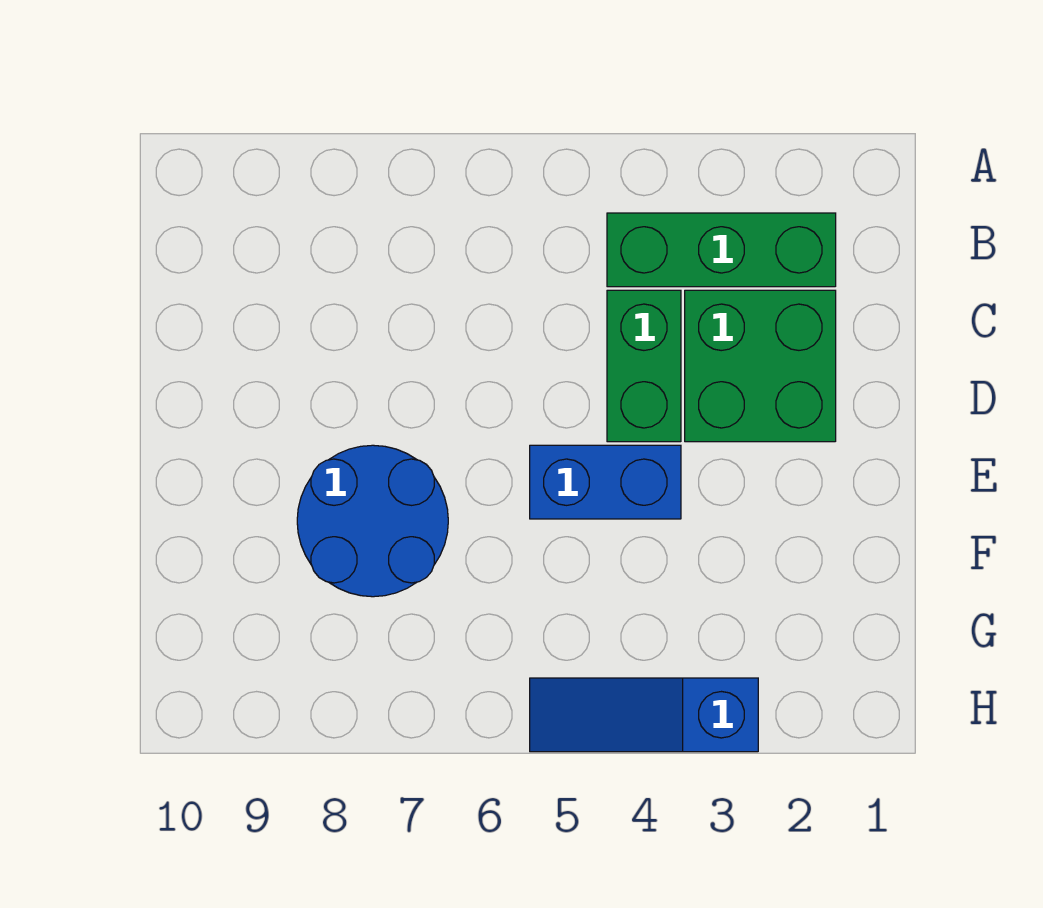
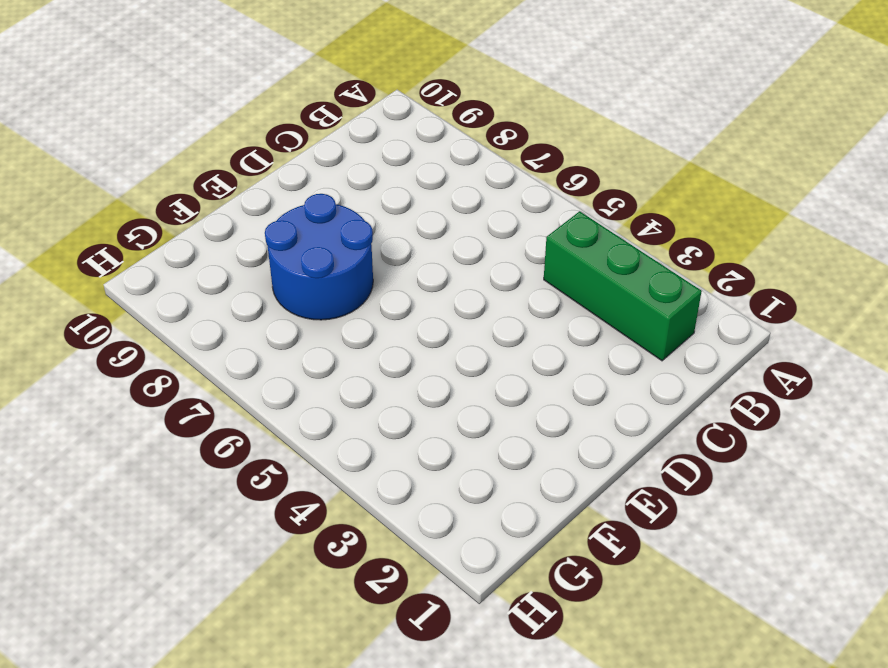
none -> green 2x2 brick [685,290,836,442]
none -> green 1x2 brick [607,290,681,442]

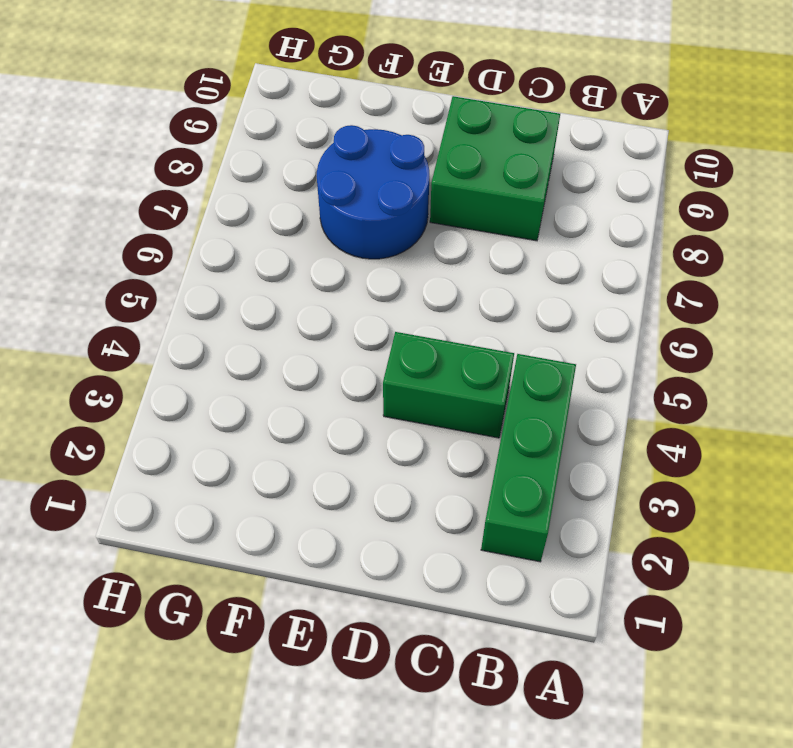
green 2x2 brick [430,96,560,241] -> green 2x2 brick moved to [685,290,836,442]
none -> blue 1x2 brick [530,445,681,519]
none -> blue 1x3 slope [530,678,758,752]

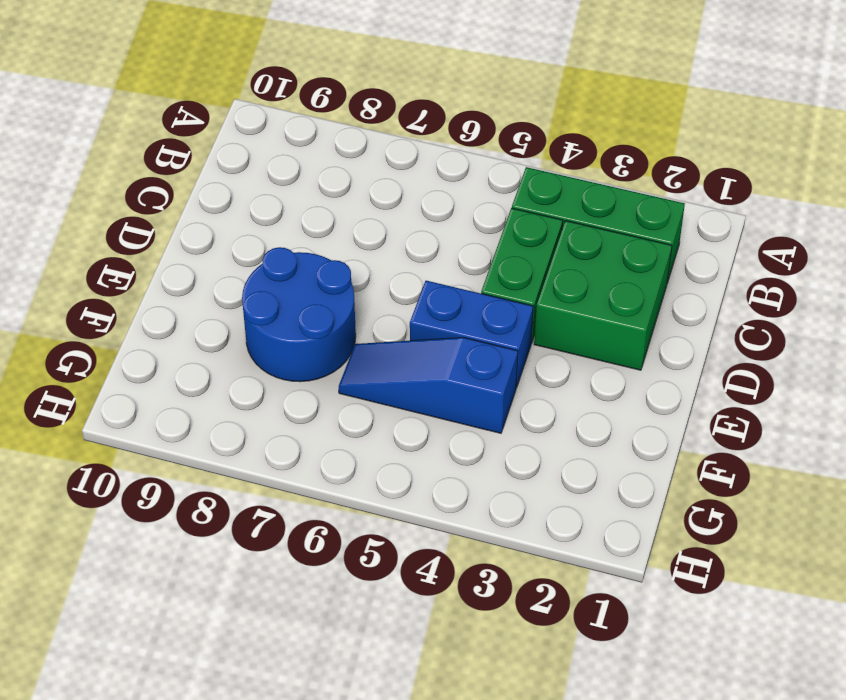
blue 1x3 slope [339,338,518,433] -> blue 1x3 slope moved to [530,678,758,752]

